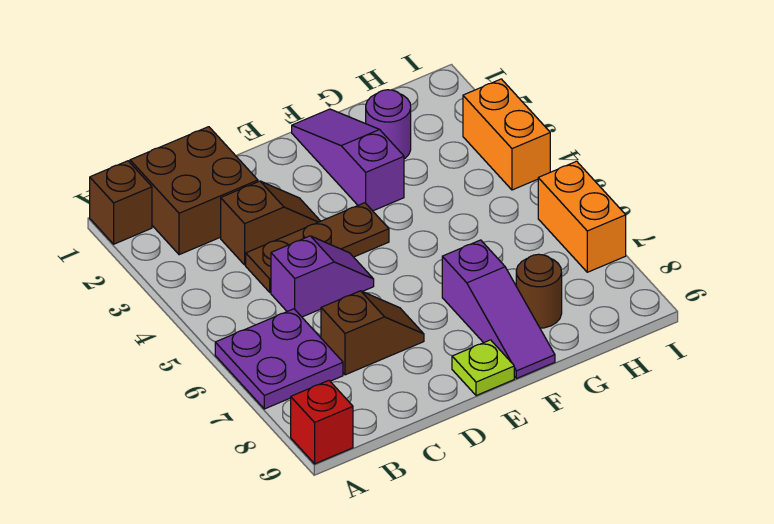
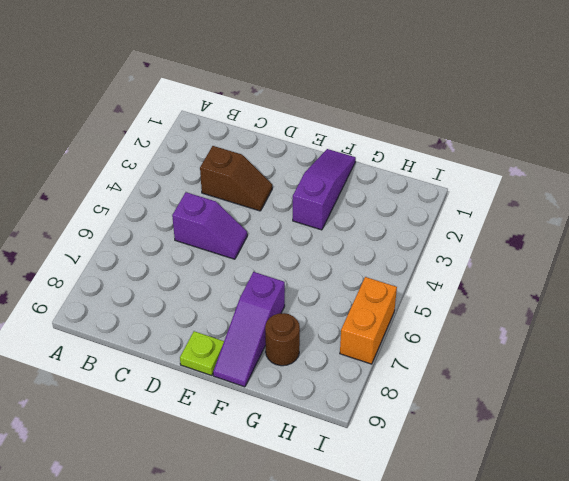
none -> brown 1x1 brick [90,161,152,244]
none -> purple 2x2 plate [215,309,343,409]
none -> red 1x1 brick [291,380,353,464]

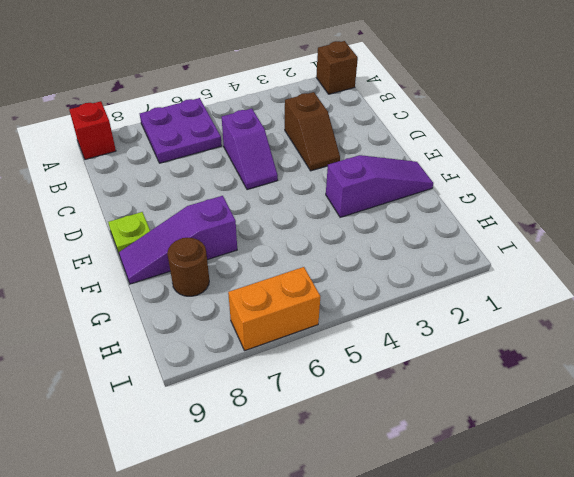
none -> brown 2x2 brick [130,127,258,255]
none -> brown 1x3 plate [246,203,389,292]
none -> brown 1x2 slope [321,291,424,375]

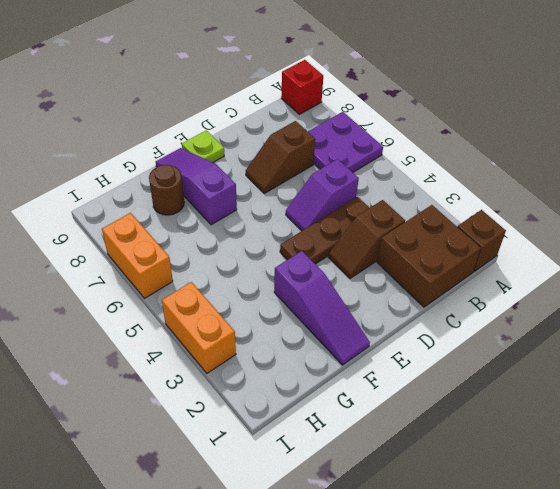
none -> purple 1x1 round brick [366,90,411,159]

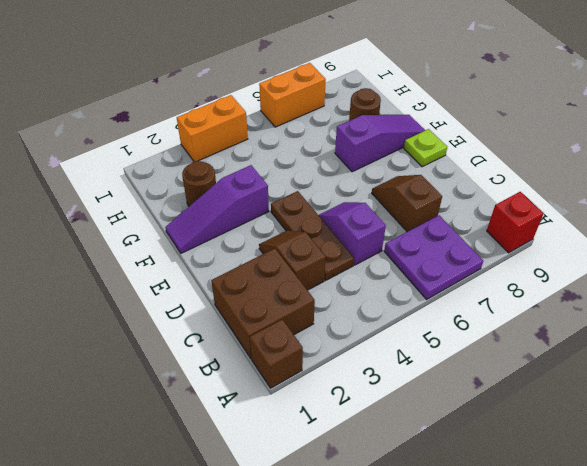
brown 1x1 round brick [182,161,216,206] -> purple 1x1 round brick [366,90,411,159]

